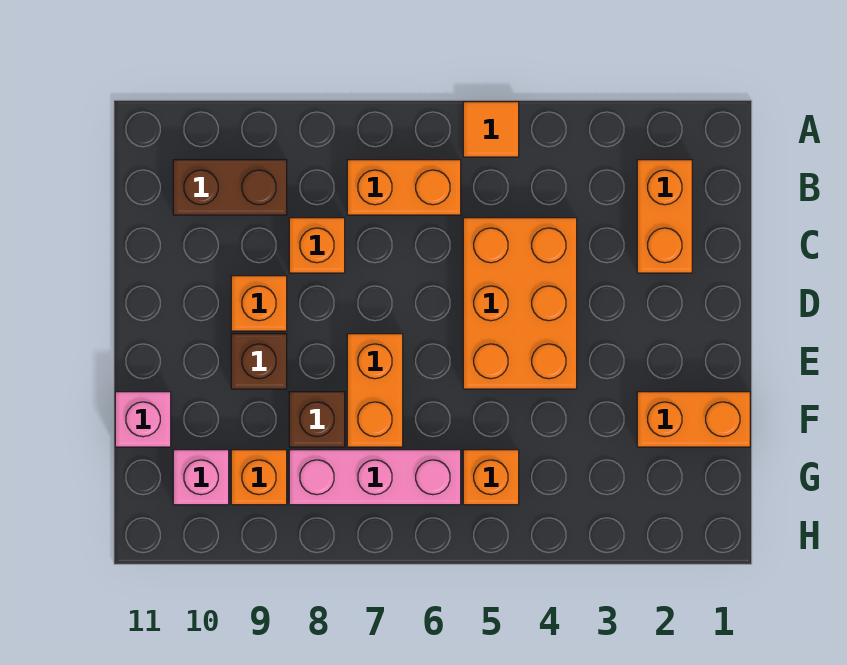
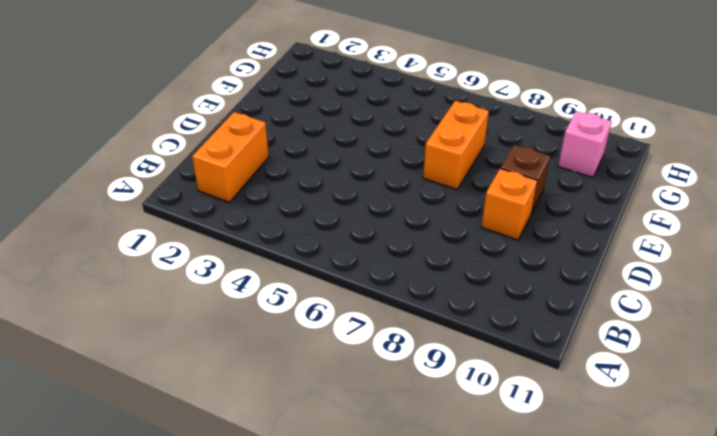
none -> orange 1x1 tile [463,102,519,157]
none -> orange 1x2 brick [347,160,461,215]
none -> brown 1x2 brick [173,160,287,215]

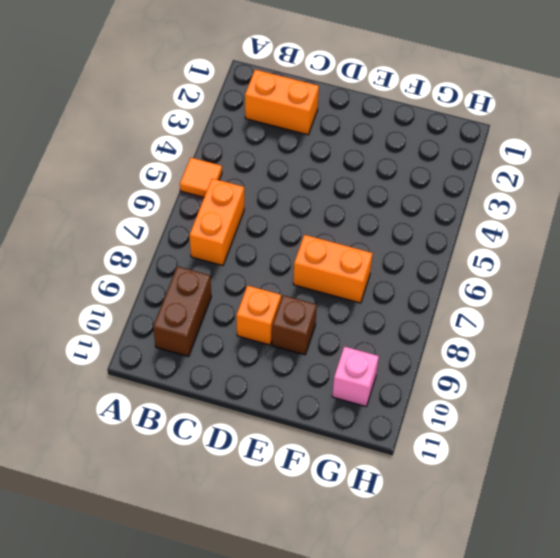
none -> orange 2x3 brick [463,218,577,389]
none -> orange 1x1 brick [289,218,345,273]
none -> orange 1x2 brick [637,392,750,447]

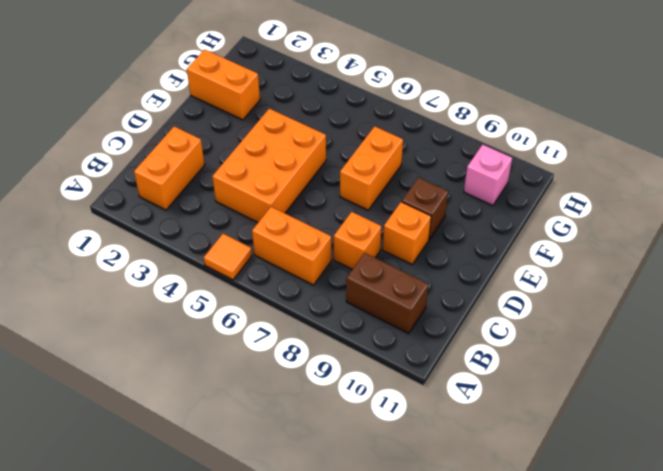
none -> brown 1x1 brick [289,392,345,447]
none -> pink 1x1 brick [115,392,171,447]
none -> orange 1x1 brick [463,450,519,505]

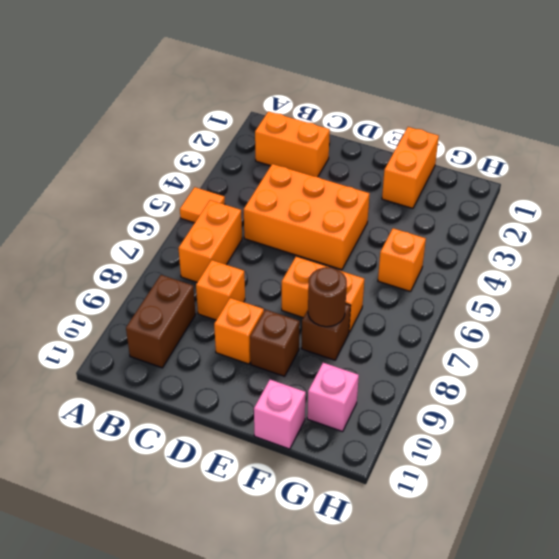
brown 1x1 round brick [308,267,347,327] -> none
none -> pink 1x3 brick [289,450,461,505]
none -> orange 1x1 brick [231,450,287,505]

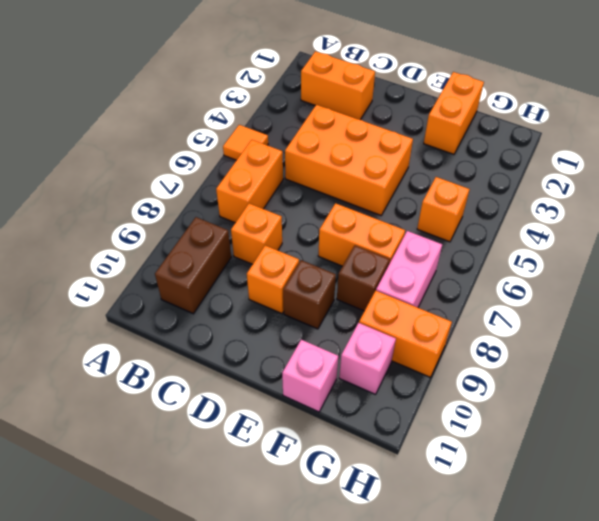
pink 1x2 brick [376,231,442,308] -> pink 1x3 brick [289,450,461,505]
orange 1x2 brick [359,291,452,377] -> orange 1x1 brick [231,450,287,505]

